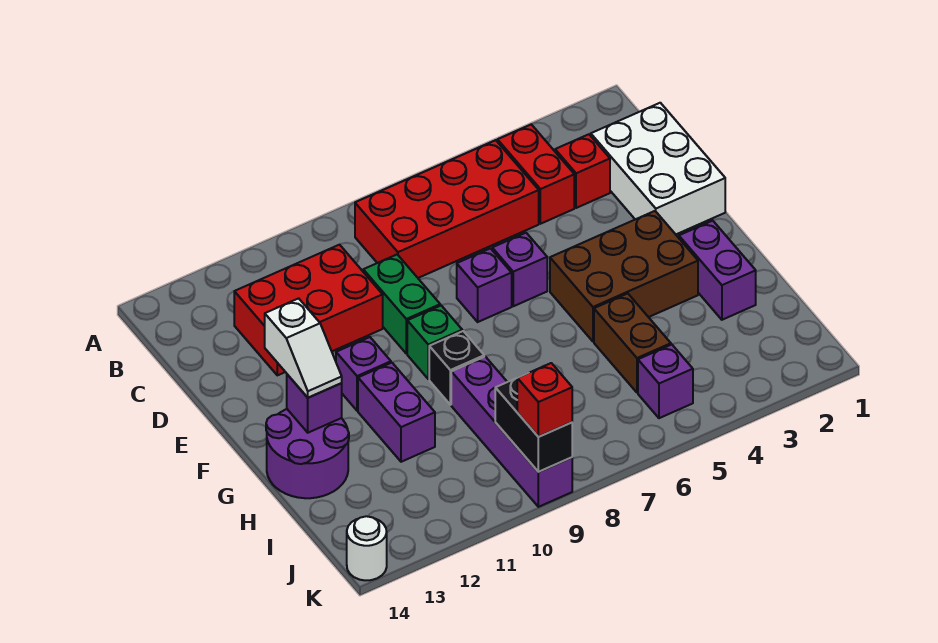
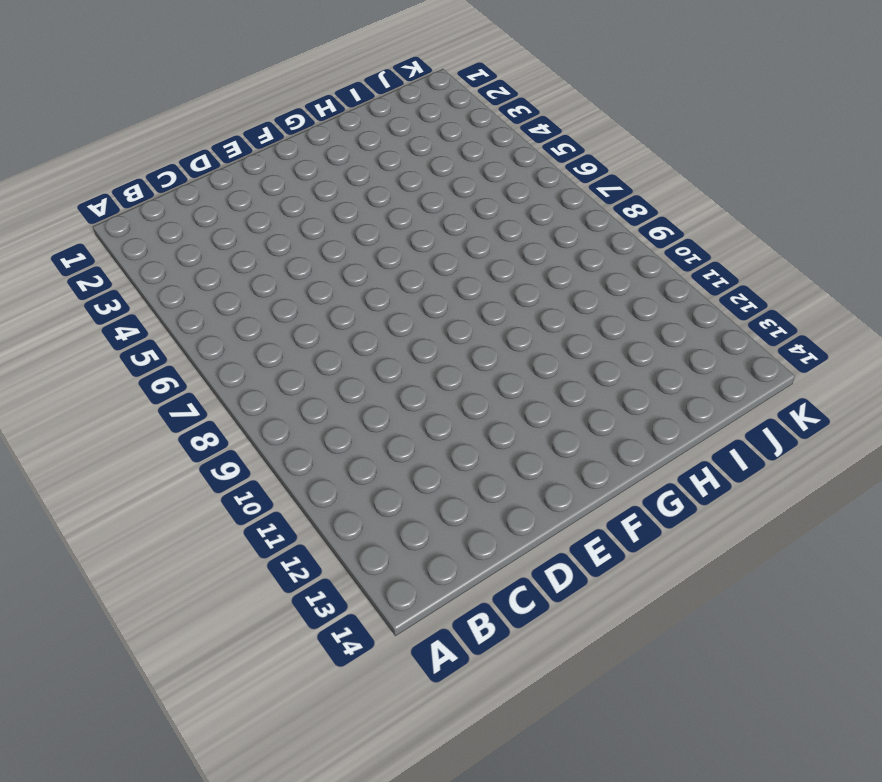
none -> red 1x2 brick [498,124,574,224]
none -> red 2x4 brick [355,140,539,278]
none -> white 2x3 brick [591,103,725,234]

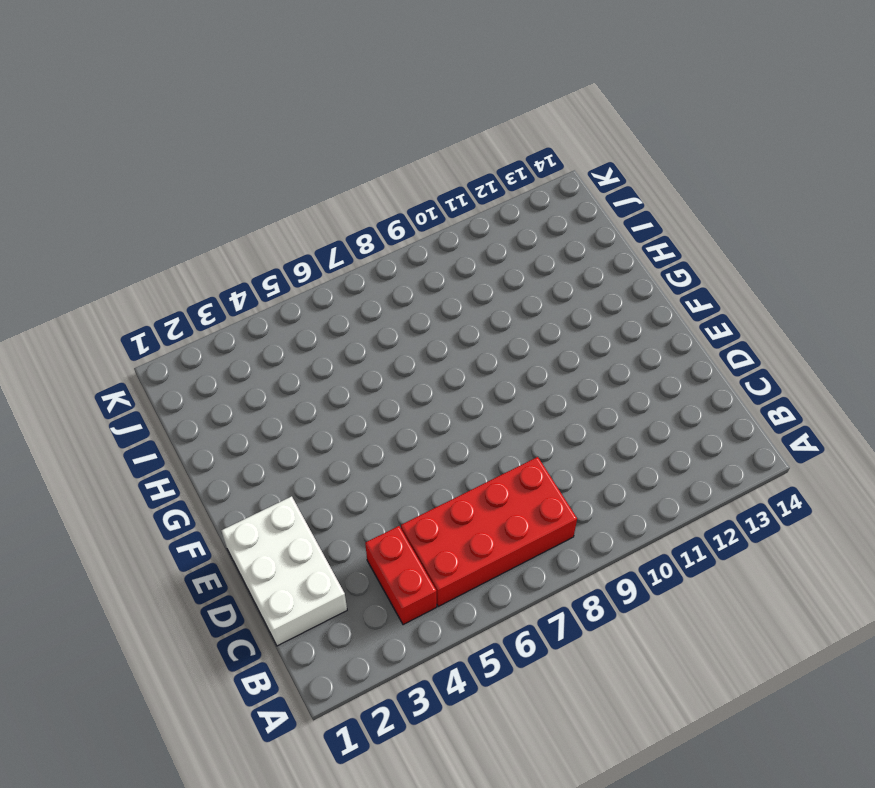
none -> red 1x1 brick [555,134,610,208]
none -> red 2x3 brick [234,245,383,375]
none -> green 1x2 brick [363,255,440,354]

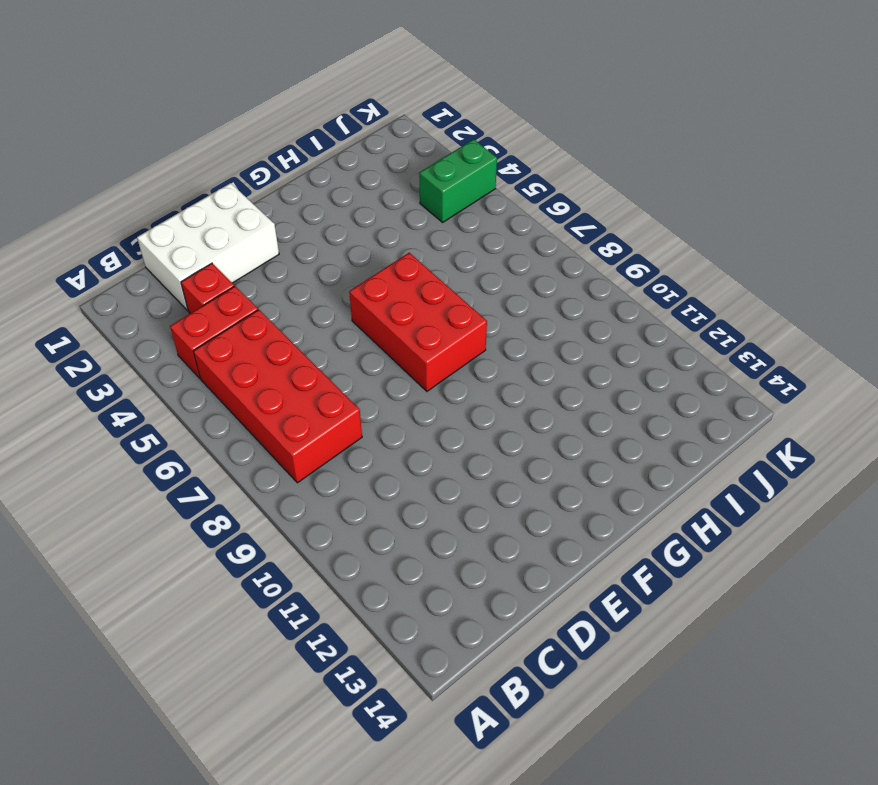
red 2x3 brick [349,253,487,391] -> red 2x3 brick moved to [234,245,383,375]
green 1x2 brick [419,139,497,222] -> green 1x2 brick moved to [363,255,440,354]
none -> purple 1x1 brick [492,233,547,306]
none -> purple 1x1 brick [457,248,512,322]
none -> brown 2x3 brick [550,211,698,342]

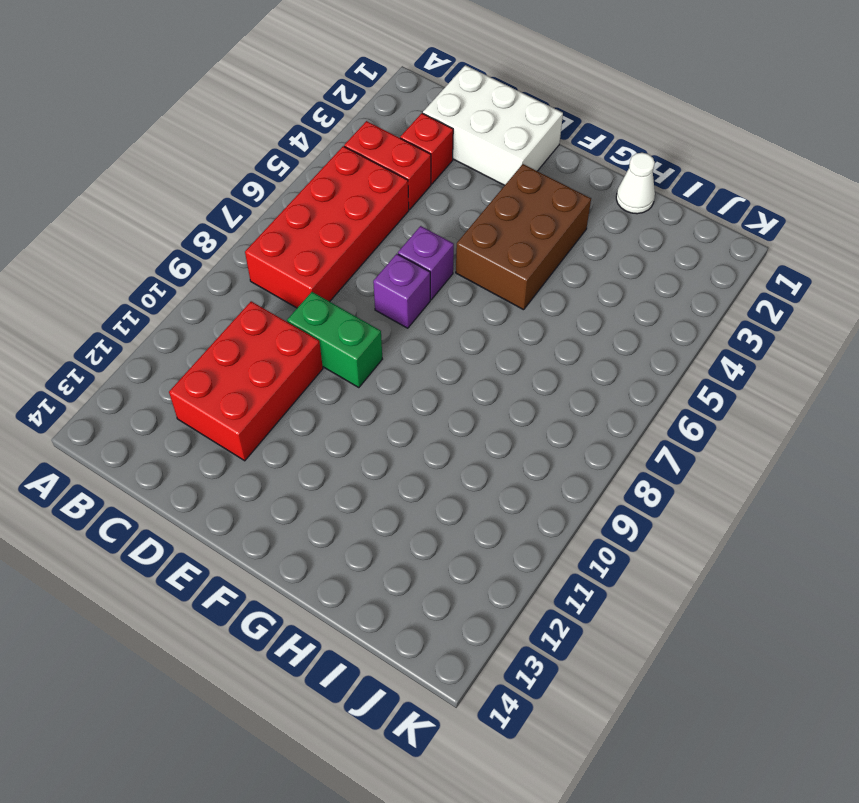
white 1x1 cone [616,153,655,214] -> none
none -> green 1x1 brick [407,306,462,379]
none -> purple 1x1 brick [336,337,391,411]
none -> purple 1x2 brick [679,221,756,320]

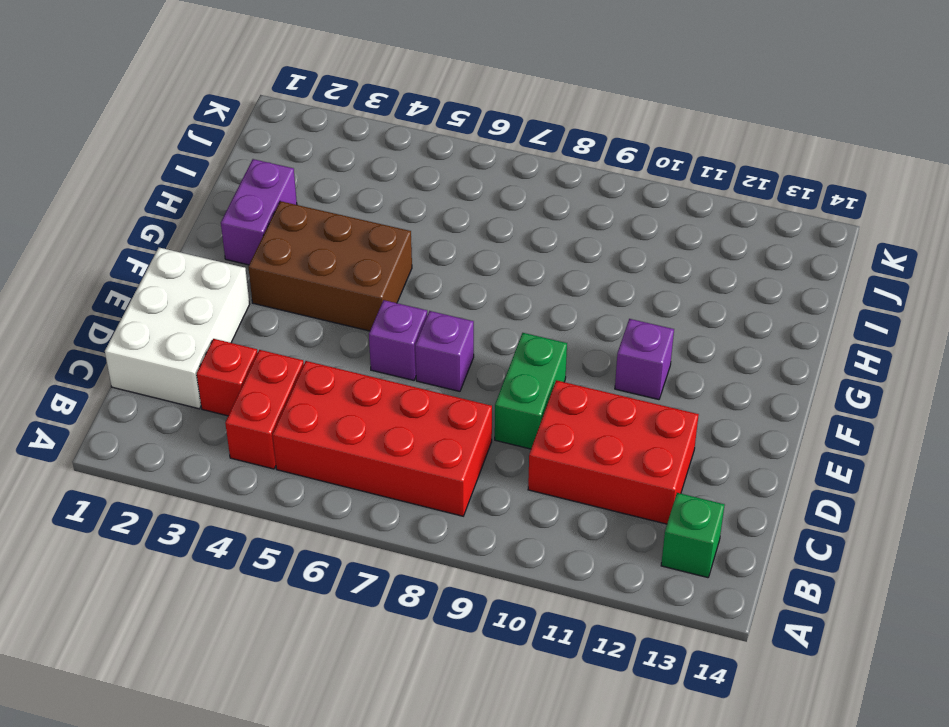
green 1x1 brick [661,493,725,578] -> green 1x1 brick moved to [407,306,462,379]
none -> black 1x1 brick [429,331,484,405]
none -> purple 1x2 brick [358,363,435,462]
none -> purple 2x2 round brick [266,409,349,498]

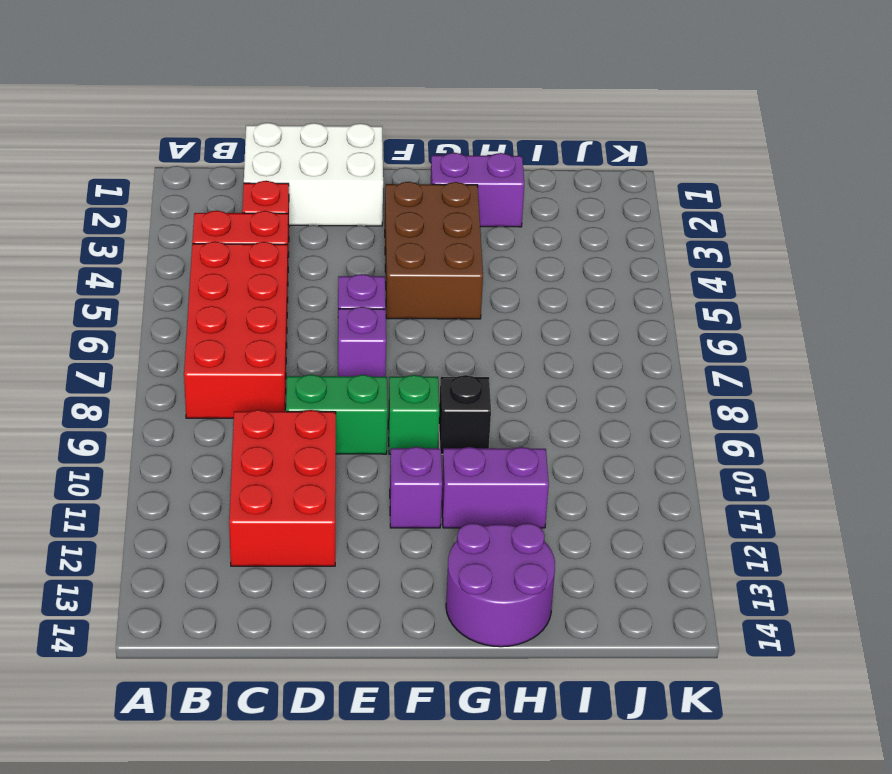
none -> brown 1x2 brick [594,294,671,393]
none -> purple 1x4 brick [451,357,572,507]
none -> purple 1x1 brick [638,345,693,418]

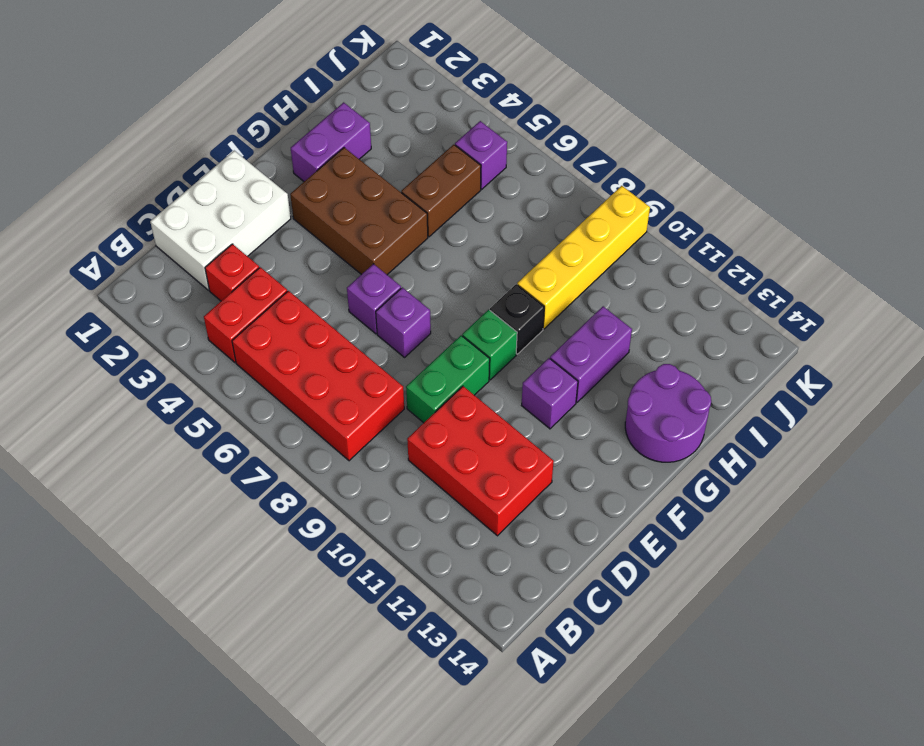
yellow 1x4 brick [517,186,650,329] -> purple 1x4 brick [451,357,572,507]
none -> white 1x1 round brick [347,516,387,580]
none -> purple 1x1 brick [287,374,342,433]
none -> black 1x2 brick [495,378,572,472]

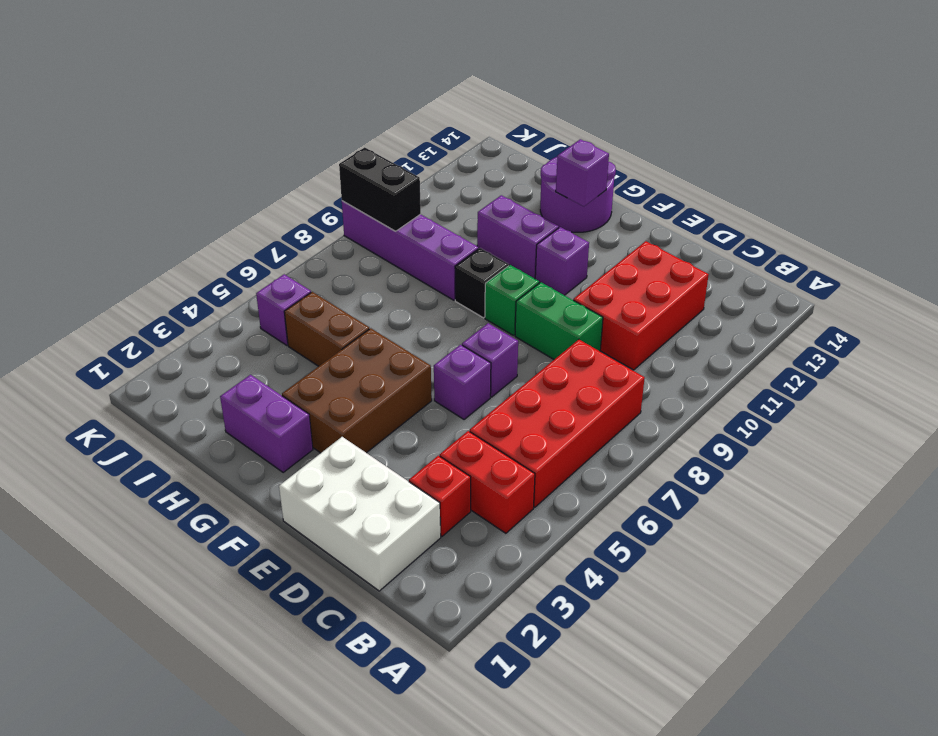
none -> white 1x1 round brick [347,516,387,580]
none -> white 1x2 slope [265,298,342,398]
none -> red 1x1 brick [517,363,572,437]

